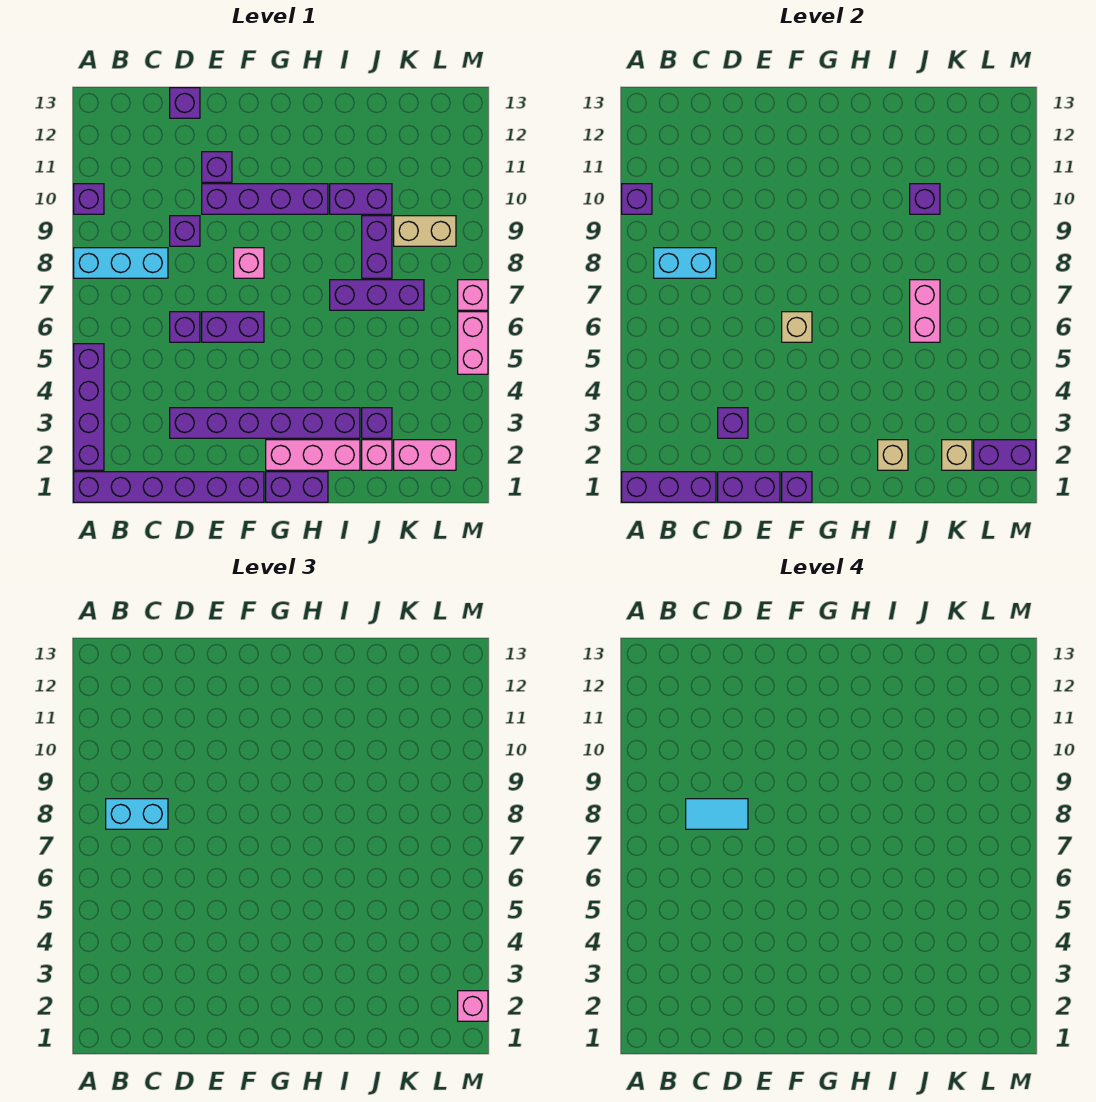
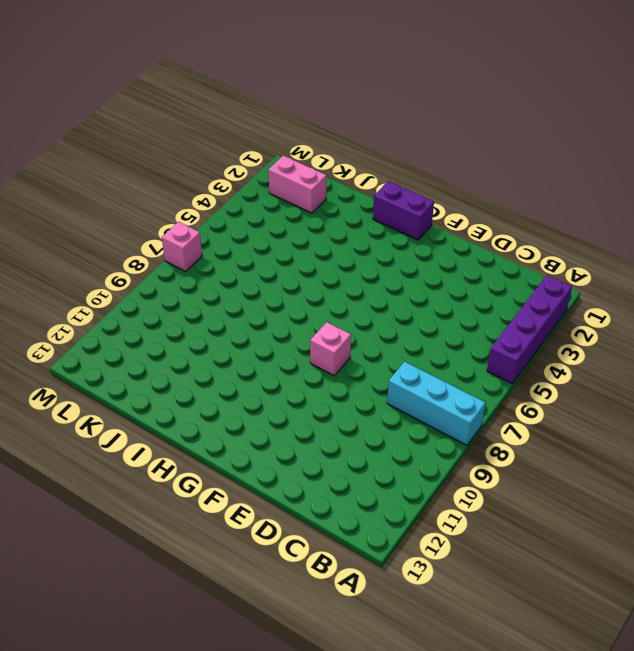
none -> purple 1x6 brick [74,472,264,502]
none -> purple 1x1 brick [74,184,104,214]
none -> purple 1x6 brick [170,408,360,438]
none -> purple 1x1 brick [170,312,200,342]

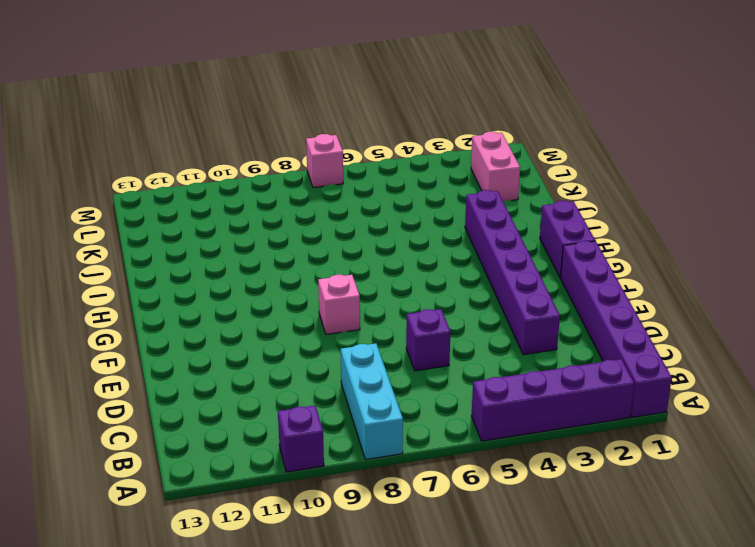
none -> purple 1x1 brick [170,216,200,246]
none -> purple 1x1 brick [170,88,200,118]
none -> purple 1x2 brick [202,312,264,342]
none -> purple 1x4 brick [202,184,328,214]

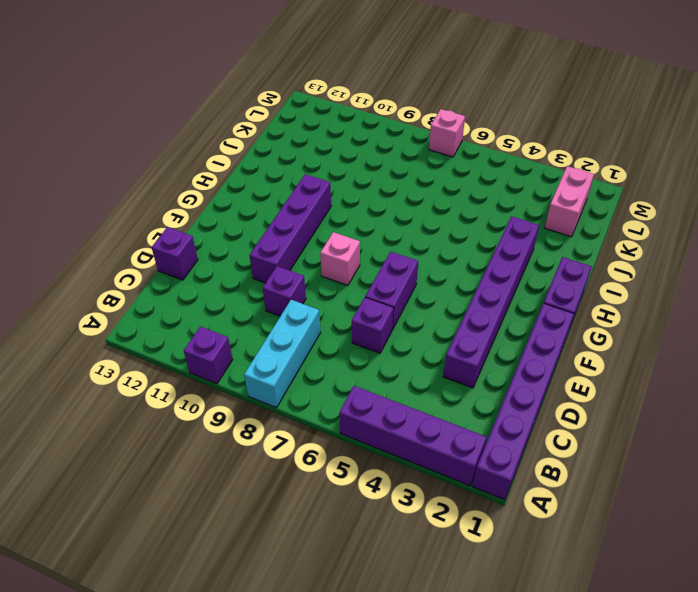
none -> purple 1x1 brick [202,152,232,182]
none -> pink 1x3 brick [266,440,360,470]
none -> purple 1x3 brick [330,280,424,310]
none -> purple 1x2 brick [330,184,392,214]

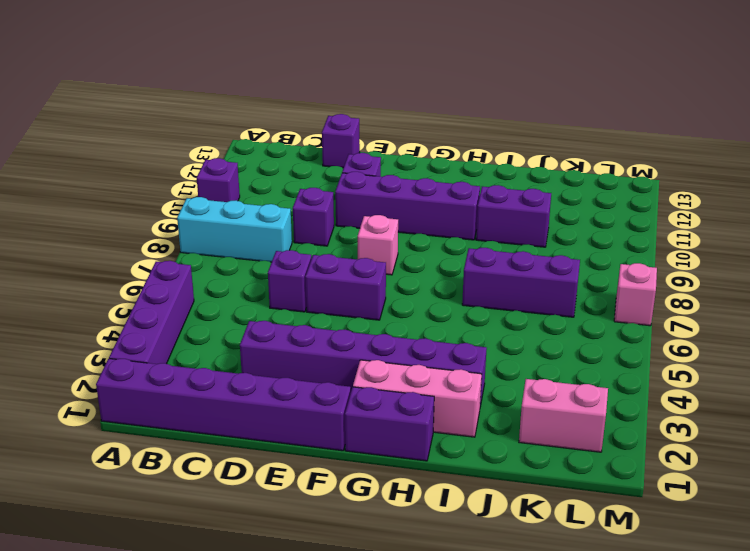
none -> pink 1x1 brick [362,440,392,470]
none -> purple 1x1 brick [362,408,392,438]
none -> purple 1x2 brick [362,216,392,278]
none -> tan 1x2 brick [394,216,456,246]

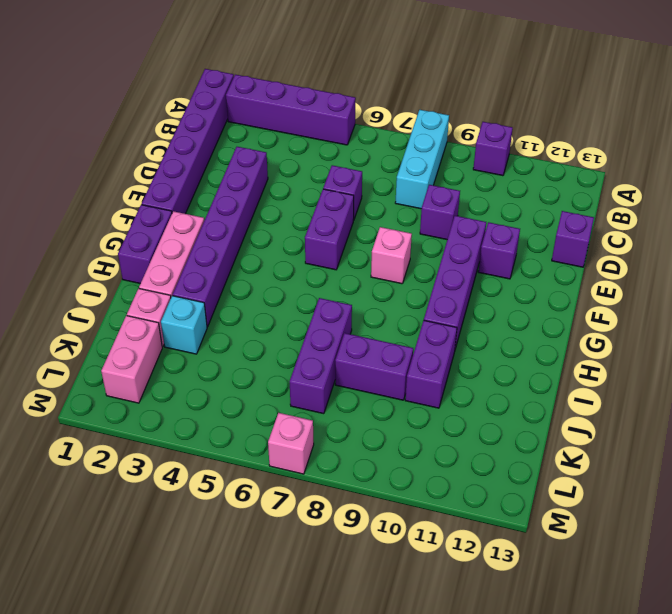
cyan 1x1 brick [161,296,207,354] -> purple 1x1 brick [362,408,392,438]
none -> tan 1x2 brick [394,216,456,246]
none -> pink 1x2 brick [458,312,488,374]
none -> purple 1x3 brick [622,472,716,502]
none -> purple 1x1 brick [622,184,652,214]

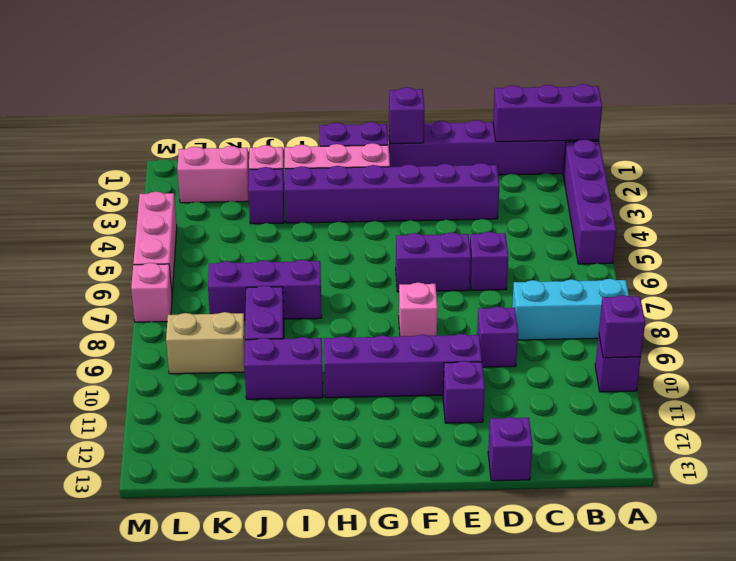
pink 1x3 brick [133,192,177,293] -> pink 1x2 brick [458,312,488,374]
none -> cyan 1x2 brick [654,248,716,278]
none -> purple 1x2 brick [718,472,780,502]
none -> purple 1x1 brick [718,408,748,438]
none -> tan 1x1 brick [782,312,812,342]

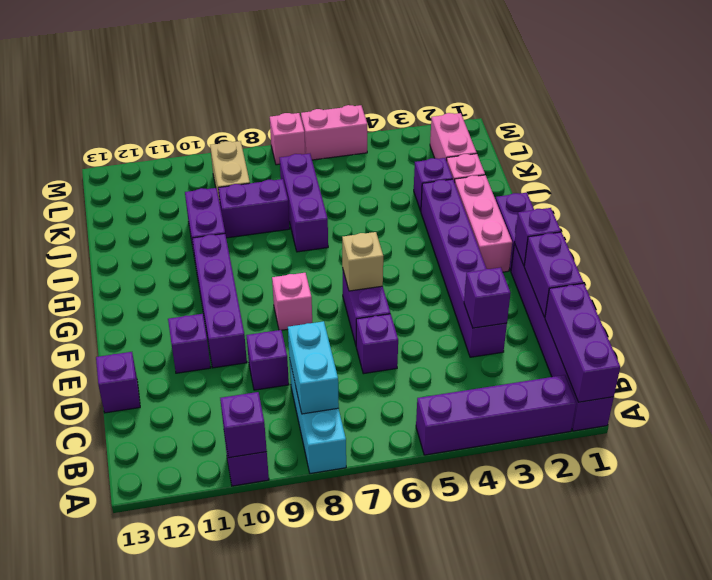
none -> tan 1x1 brick [878,440,908,470]
none -> pink 1x2 brick [910,280,940,342]
none -> purple 1x1 brick [910,184,940,214]
none -> tan 1x1 brick [942,440,972,470]

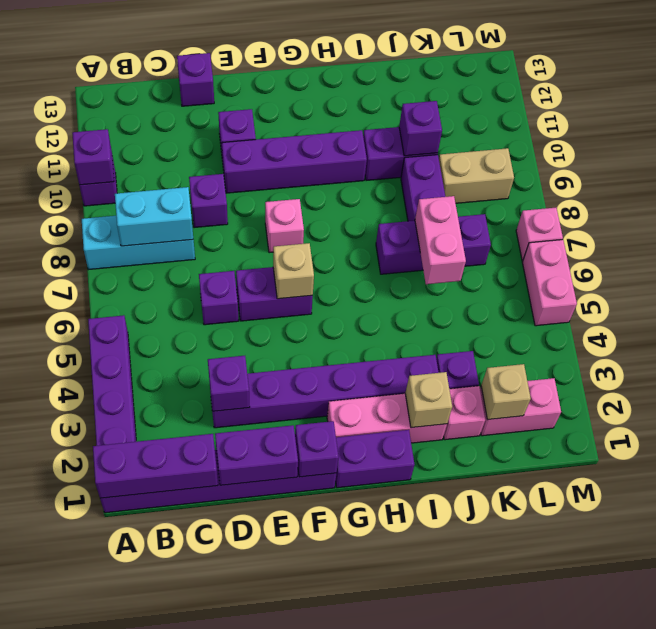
none -> purple 1x2 brick [974,440,1036,470]
none -> cyan 1x2 brick [106,799,168,829]
none -> pink 1x1 brick [458,991,488,1021]
none -> cyan 1x2 tile [686,799,748,829]

